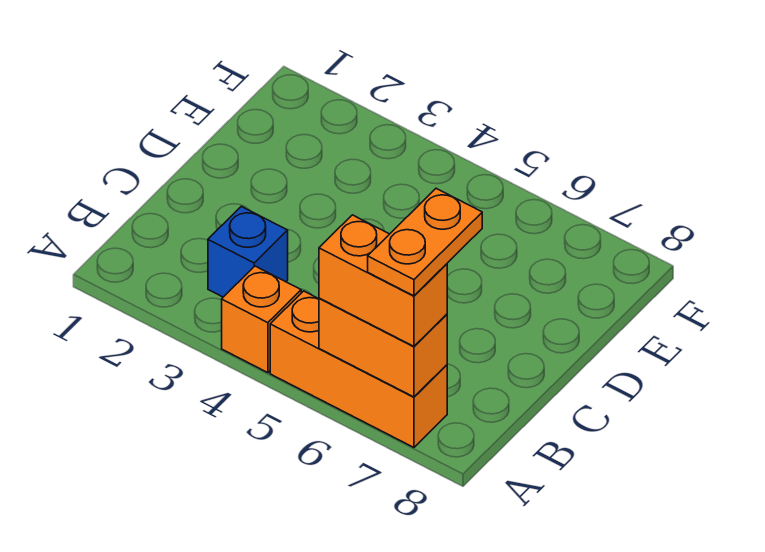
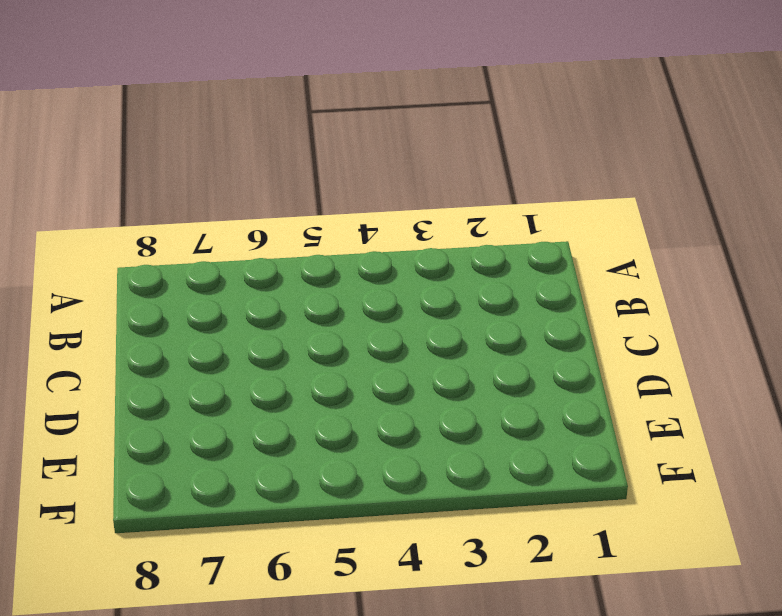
none -> orange 1x1 brick [222,266,301,373]
none -> orange 1x3 brick [270,291,447,447]

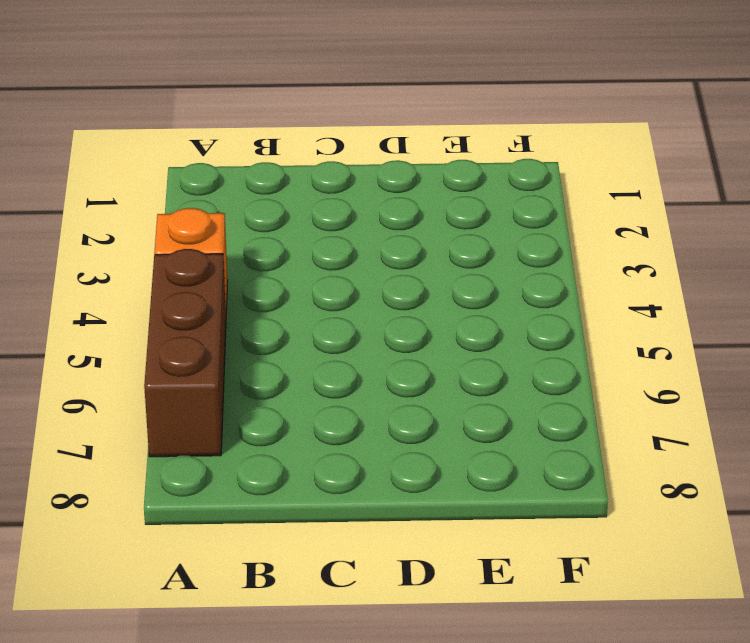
brown 1x3 brick [144,249,226,457] -> orange 1x3 brick [270,291,447,447]
none -> blue 1x1 brick [208,206,288,297]
none -> orange 1x2 brick [319,298,447,397]

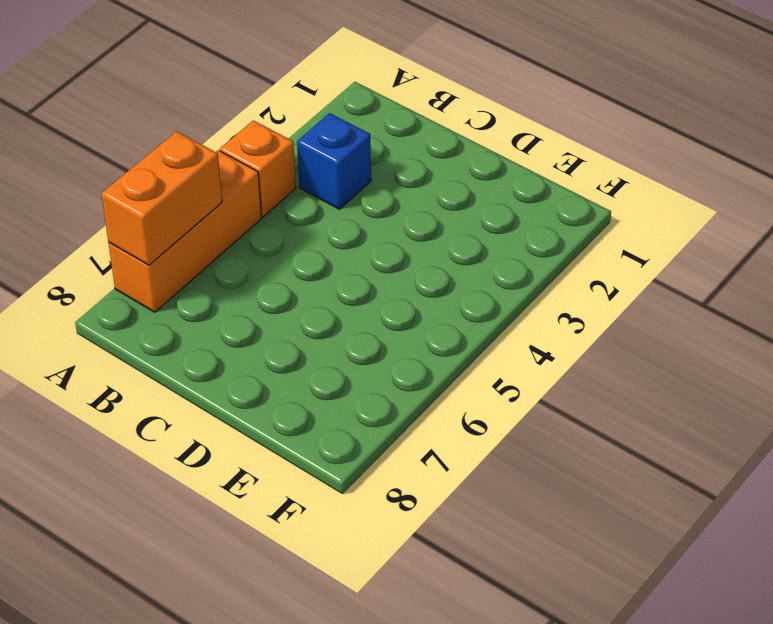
none -> orange 1x2 brick [319,215,447,346]
none -> orange 1x2 plate [368,188,482,296]

